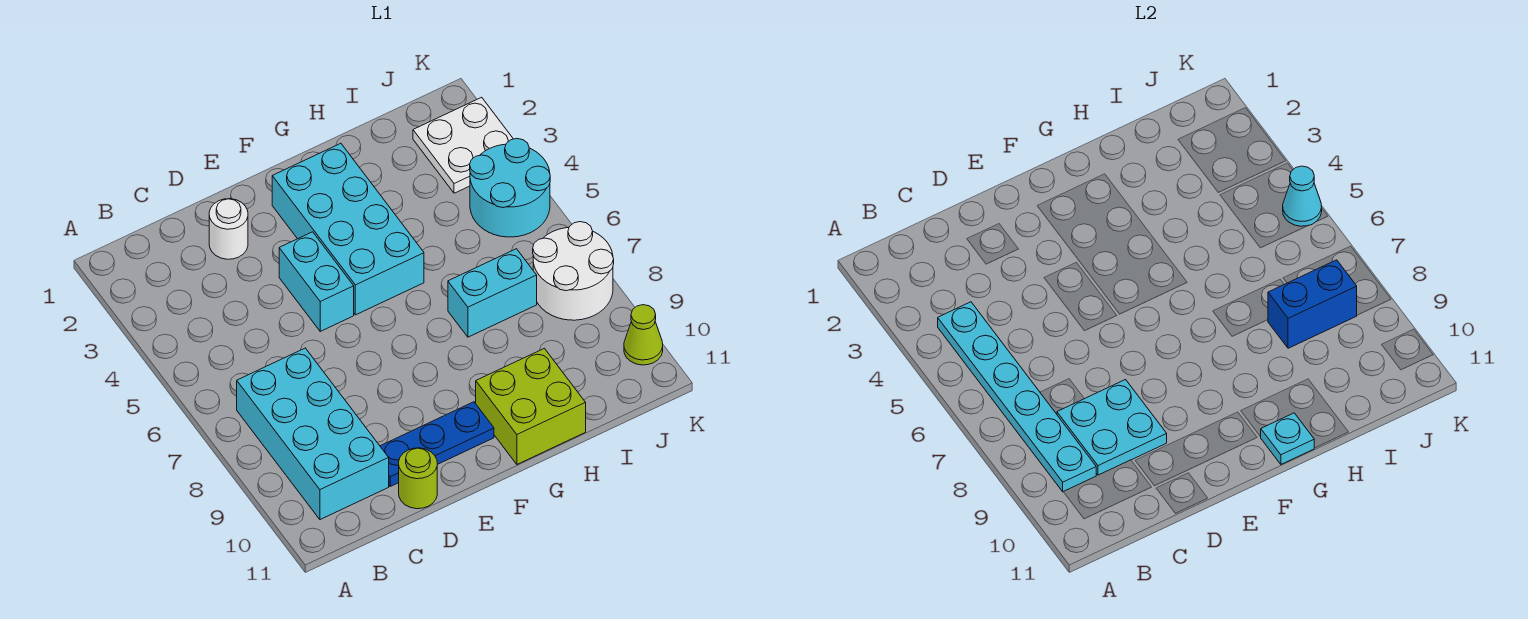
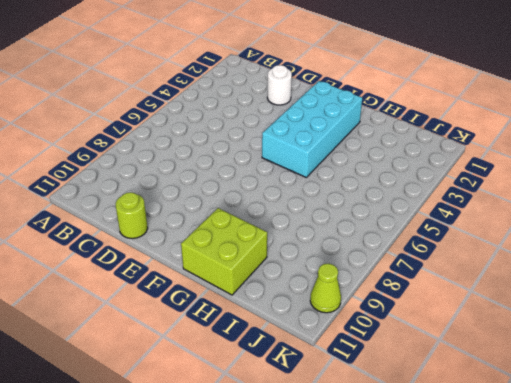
none -> cyan 2x4 brick [237,348,389,520]
none -> blue 1x3 plate [380,402,494,486]
none -> cyan 1x2 brick [279,232,354,331]

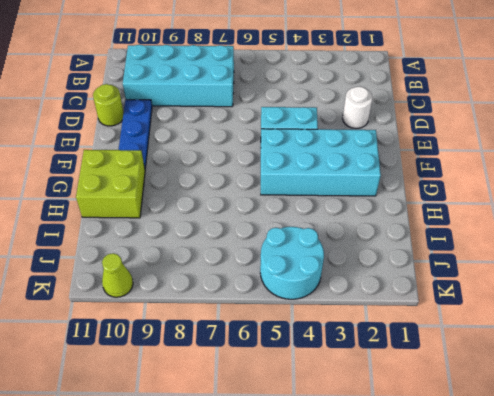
none -> cyan 1x2 brick [448,249,537,337]
none -> white 2x2 plate [413,97,513,193]
none -> white 2x2 round brick [533,222,614,320]

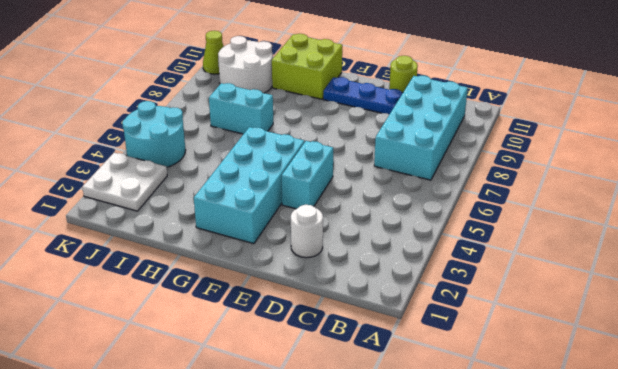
white 2x2 round brick [218,36,273,93] -> white 2x2 round brick moved to [533,222,614,320]
none -> cyan 1x6 plate [938,302,1096,492]
none -> cyan 2x2 plate [1057,380,1167,475]
none -> cyan 1x1 plate [1261,413,1314,464]

